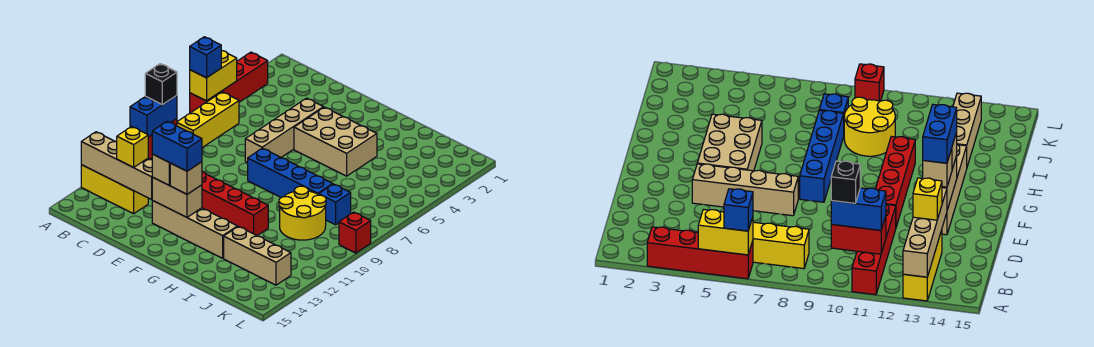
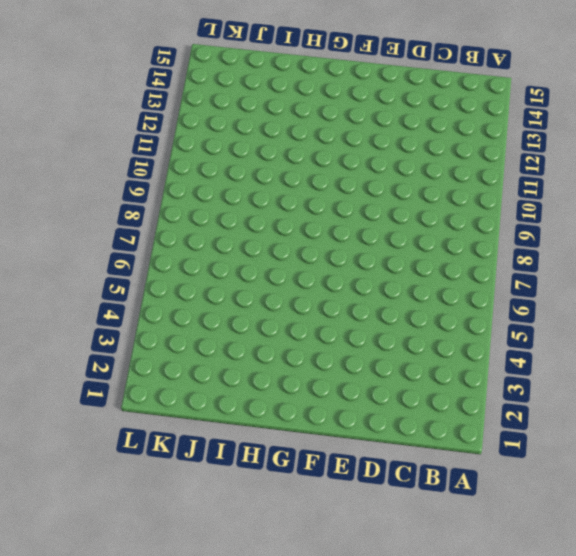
none -> red 1x4 brick [190,52,268,113]
none -> red 1x4 brick [852,204,896,295]
none -> yellow 1x3 brick [81,165,148,214]

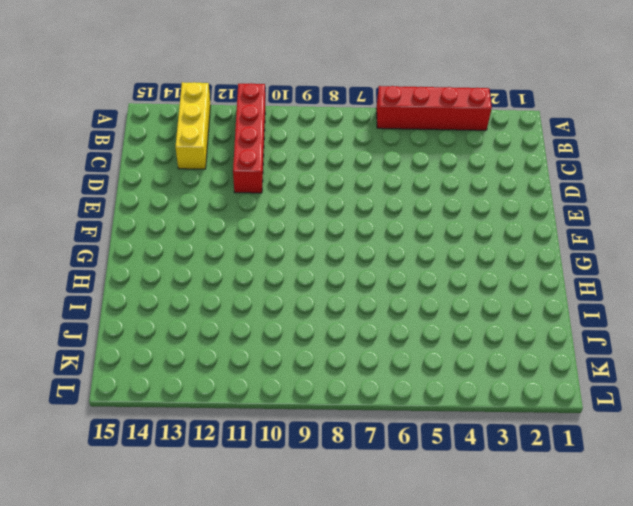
none -> yellow 1x3 brick [177,92,239,148]
none -> tan 1x4 brick [245,98,323,163]
none -> red 1x4 brick [202,172,268,235]

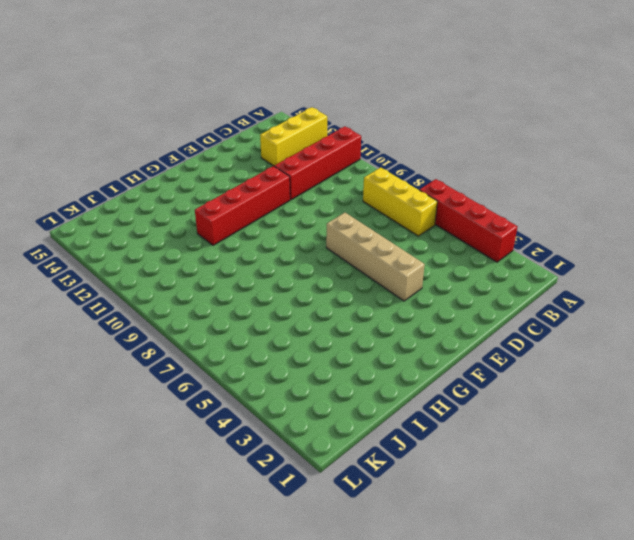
none -> tan 1x4 brick [152,200,237,258]
none -> tan 2x3 brick [294,107,377,176]
none -> blue 1x4 brick [248,148,333,198]

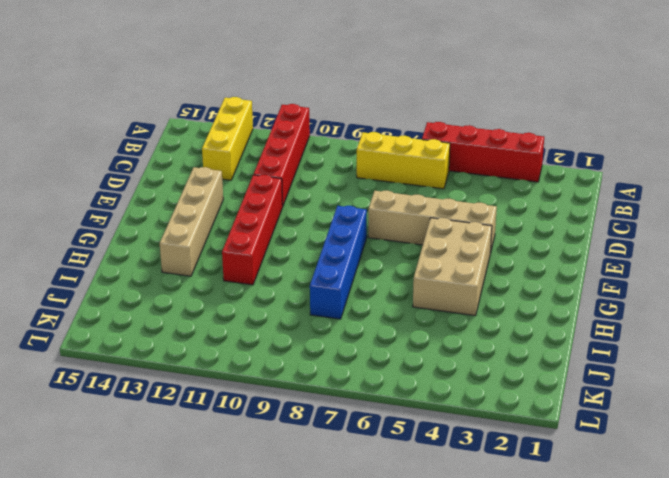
none -> yellow 2x2 round brick [279,186,326,240]
none -> tan 1x3 brick [224,226,291,285]
none -> blue 1x1 brick [319,184,351,225]

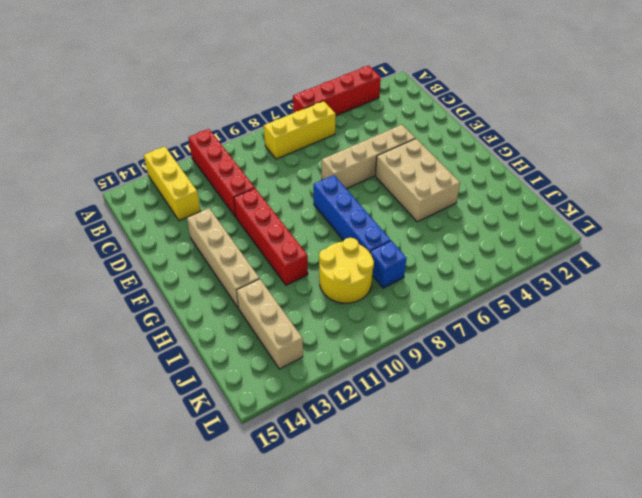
none -> red 1x1 brick [339,212,371,253]
none -> yellow 1x2 brick [190,51,237,101]
none -> tan 1x4 brick [81,132,152,200]

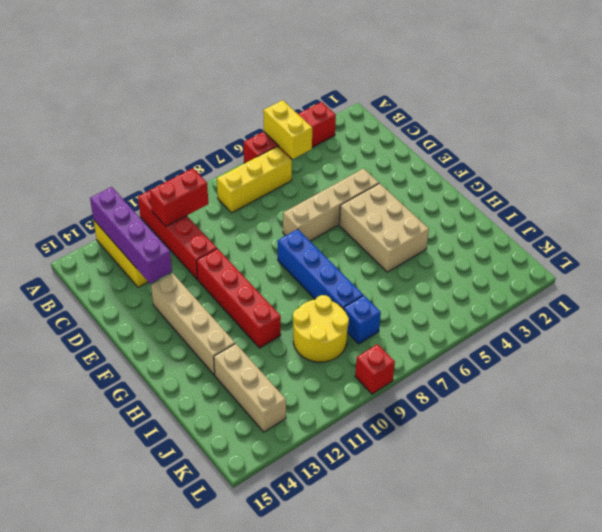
yellow 1x2 brick [263,100,312,159] -> yellow 1x2 brick turned to [190,51,237,101]
purple 1x4 brick [90,187,172,284] -> tan 1x4 brick [81,132,152,200]
none -> tan 1x2 brick [152,177,202,217]
none -> blue 1x1 brick [190,37,221,78]
none -> blue 1x2 brick [130,96,177,137]

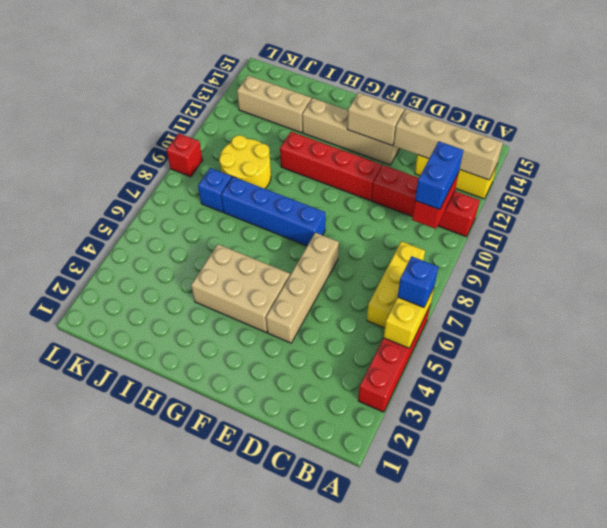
none -> yellow 1x1 brick [116,127,148,168]
none -> tan 1x1 brick [152,154,170,185]
none -> tan 1x1 brick [170,162,202,194]

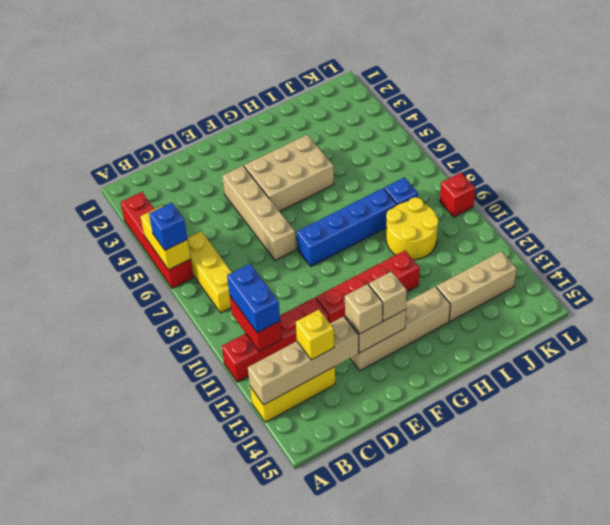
none -> black 1x1 brick [145,64,177,105]
none -> blue 1x2 brick [152,121,202,171]

